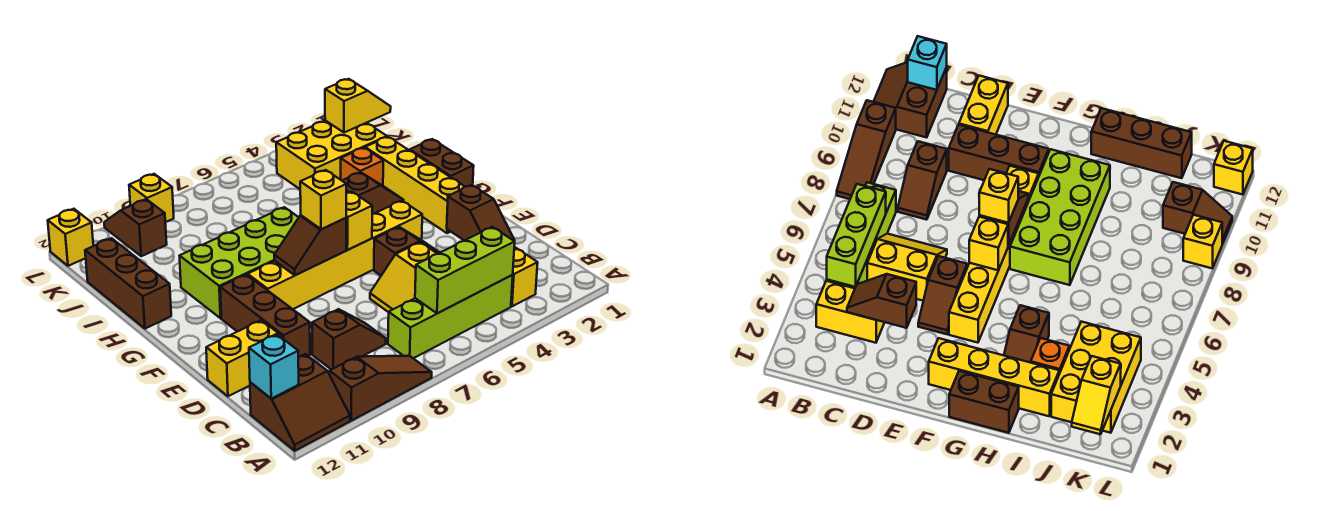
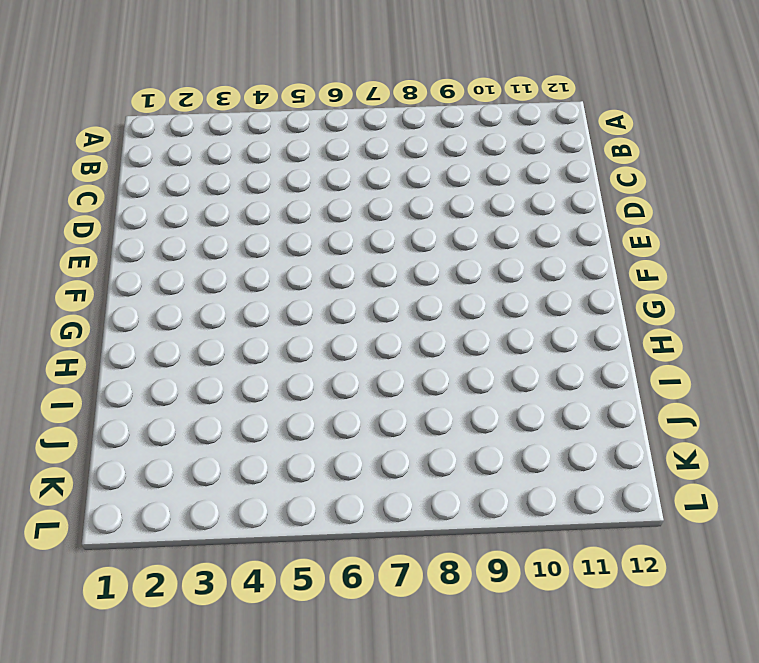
none -> brown 1x3 slope [329,356,432,421]
none -> brown 2x2 slope [250,354,350,451]
none -> yellow 1x2 brick [511,247,538,306]

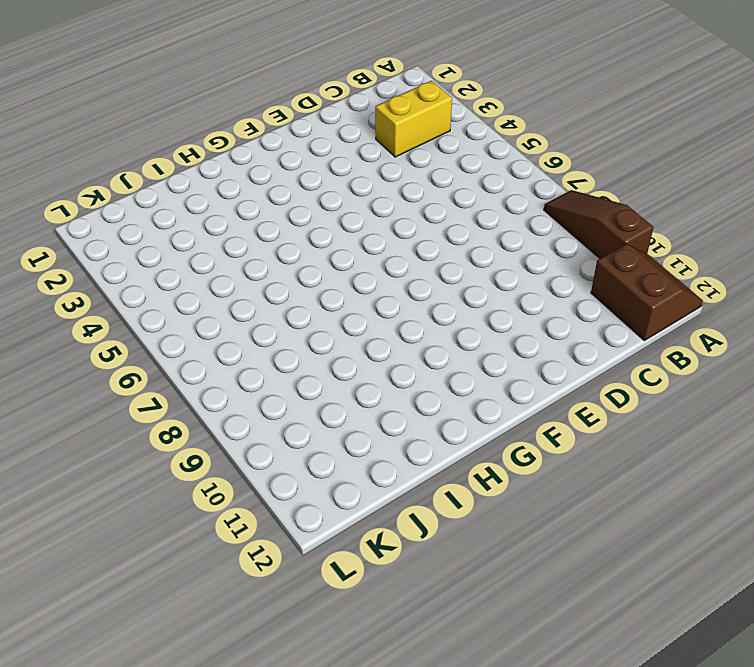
none -> lime 1x4 brick [388,275,513,358]
none -> yellow 2x2 slope [370,242,437,312]
none -> brown 1x2 slope [312,309,386,370]

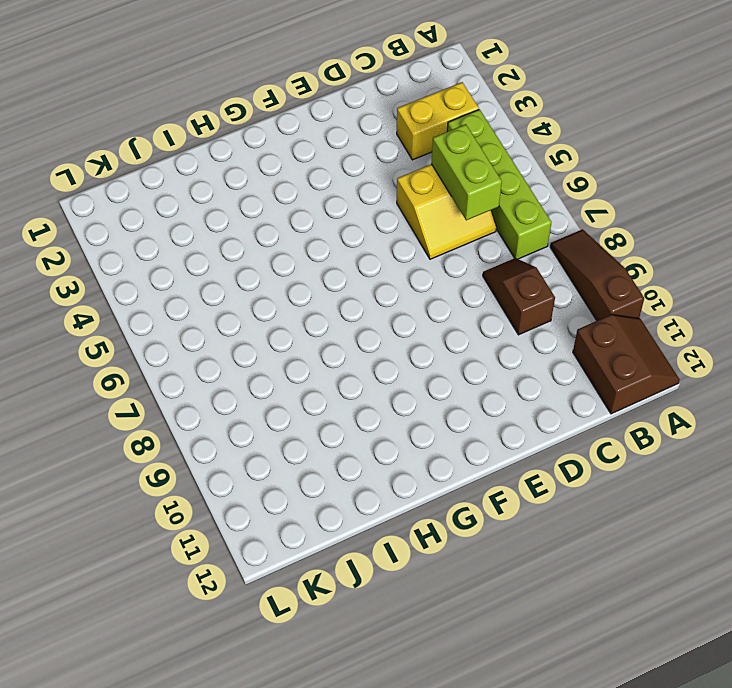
lime 1x2 brick [431,124,502,220] -> none
none -> brown 1x3 brick [220,275,310,357]
none -> yellow 1x2 brick [206,320,282,396]
none -> brown 1x2 slope [374,227,439,275]

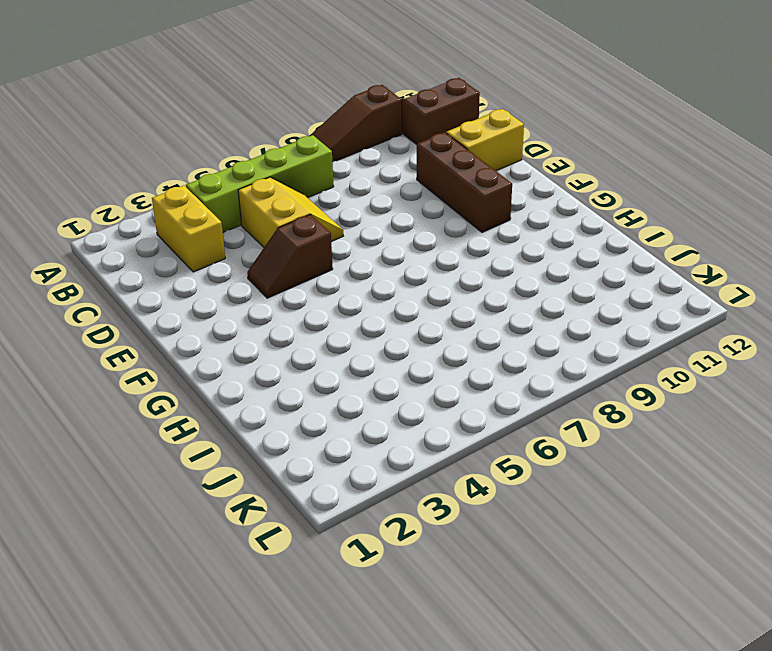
none -> brown 1x2 slope [312,309,386,370]
none -> yellow 1x4 brick [365,137,465,233]
none -> yellow 1x6 brick [248,201,422,309]

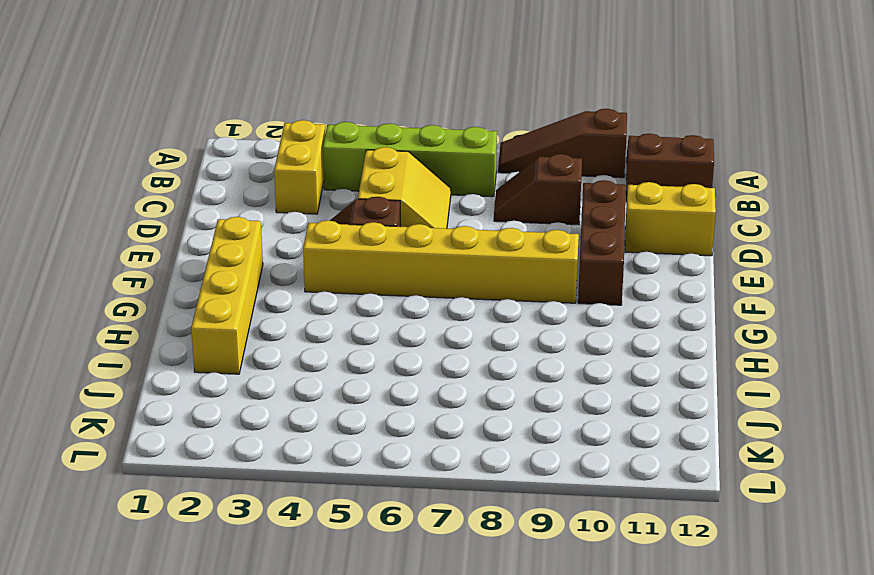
none -> brown 1x2 brick [410,139,474,187]
none -> lime 2x4 brick [180,207,299,318]
none -> brown 1x2 slope [342,172,404,214]

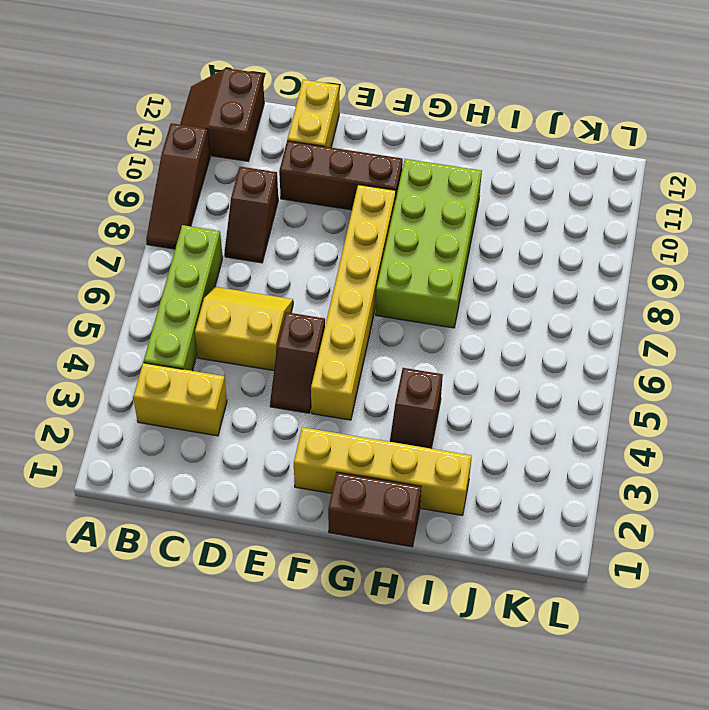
none -> brown 1x3 brick [85,238,171,329]
none -> orange 1x1 brick [341,148,383,186]
none -> yellow 2x3 brick [276,121,387,189]

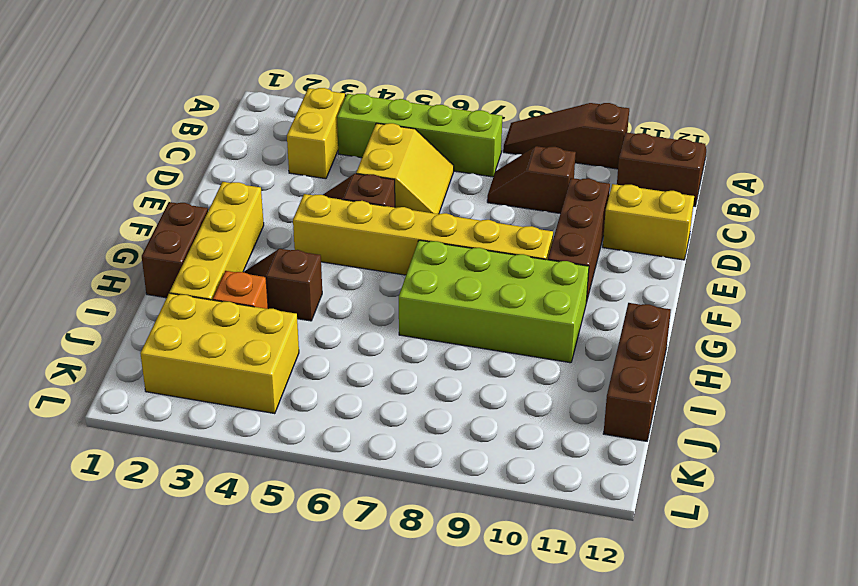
none -> brown 1x2 slope [104,199,167,256]
none -> yellow 1x1 brick [129,174,174,222]
none -> yellow 1x1 brick [48,209,93,266]

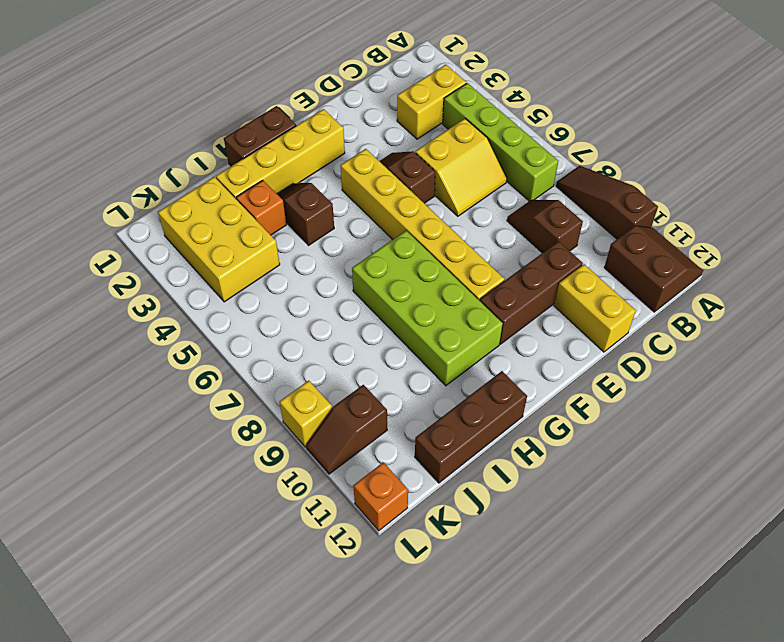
orange 1x1 brick [353,462,408,531] -> yellow 1x1 brick [48,209,93,266]
none -> lime 1x3 brick [415,227,515,313]
none -> cyan 1x1 brick [249,334,299,399]
none -> brown 1x2 slope [447,185,515,241]

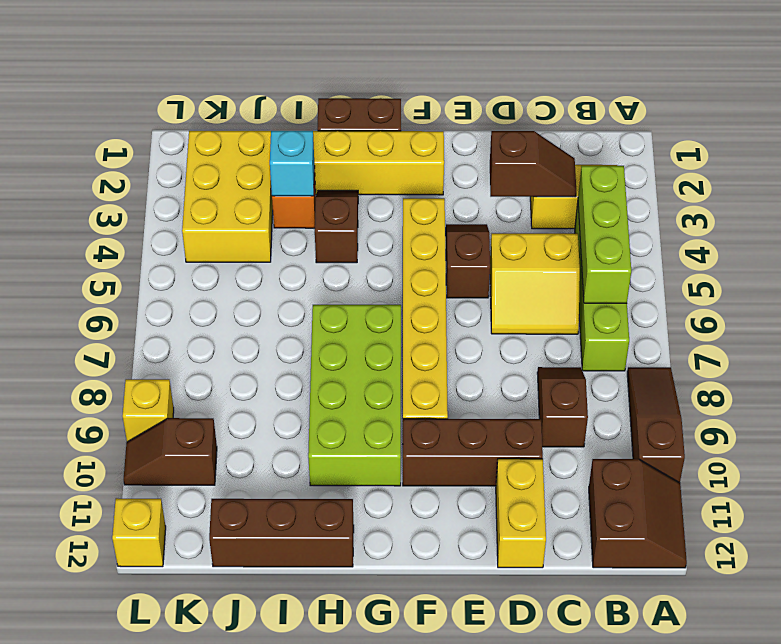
cyan 1x1 brick [270,131,314,196] -> cyan 1x1 brick moved to [249,334,299,399]
none -> yellow 1x1 brick [346,192,372,250]
none -> brown 1x2 slope [274,215,346,275]
none -> yellow 1x2 slope [325,79,391,133]

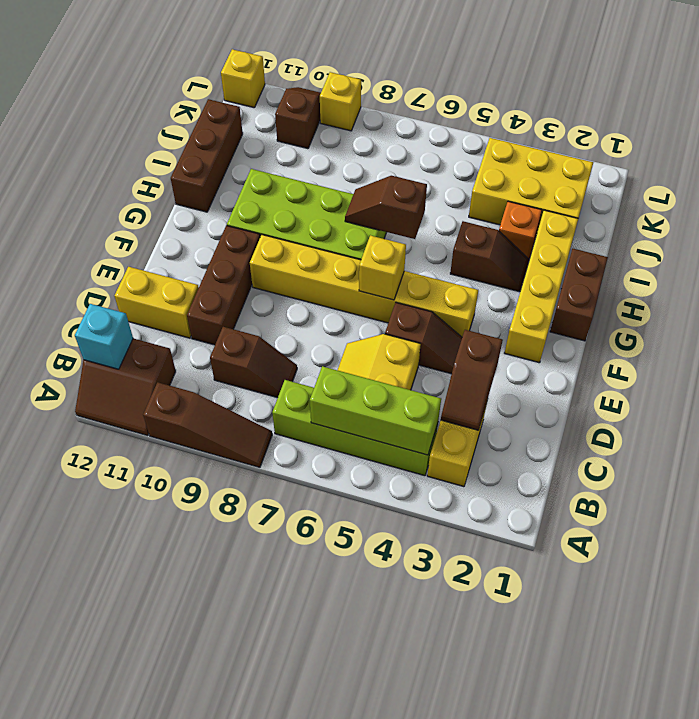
brown 1x2 slope [345,176,427,239] -> brown 1x2 slope moved to [274,215,346,275]
none -> yellow 1x2 slope [325,79,391,133]
none -> yellow 1x1 brick [300,170,346,229]

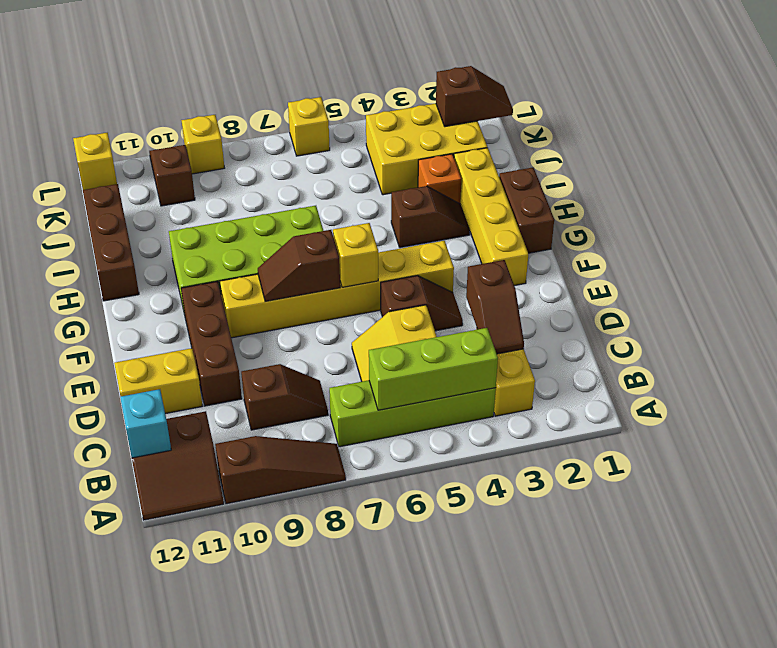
brown 1x2 slope [436,66,513,127] -> yellow 1x2 slope [325,79,391,133]
yellow 1x1 brick [288,97,330,156] -> yellow 1x1 brick moved to [300,170,346,229]

